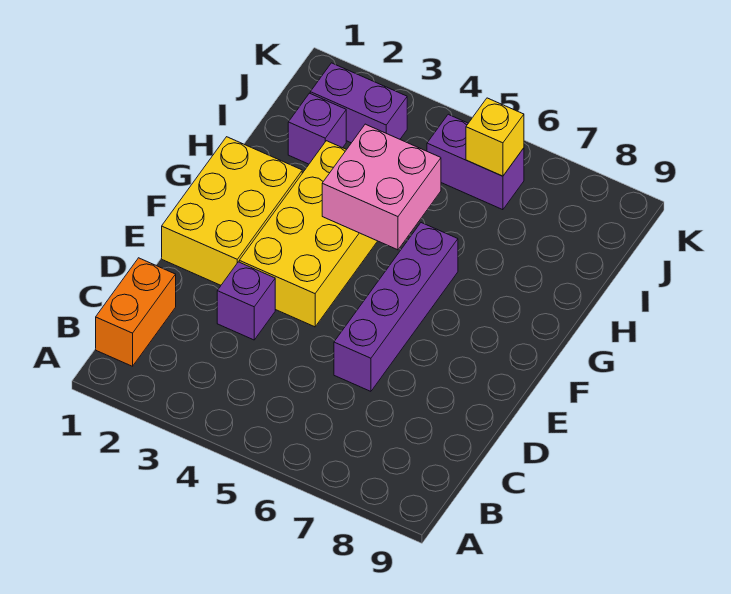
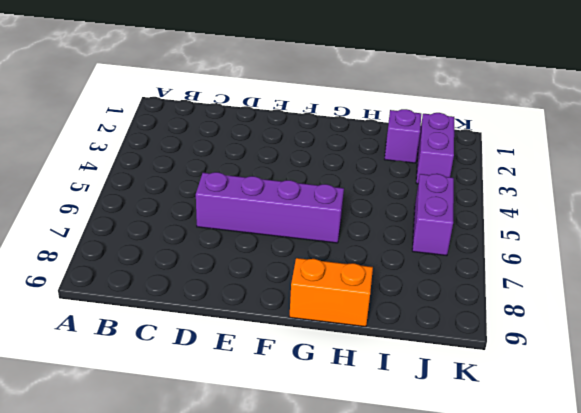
orange 1x2 brick [289,258,373,327] -> orange 1x2 brick moved to [96,258,176,366]
none -> purple 1x1 brick [217,262,275,340]
none -> yellow 2x3 brick [162,137,302,285]

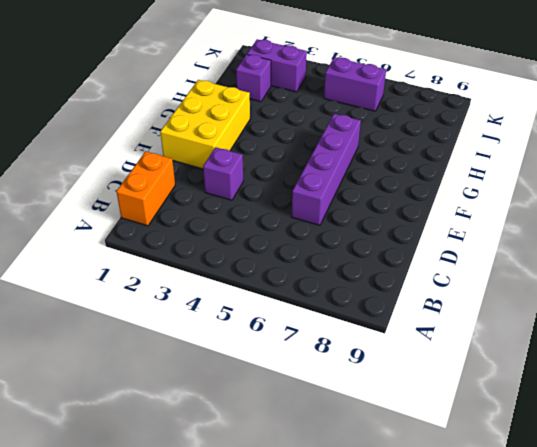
none -> yellow 2x4 brick [239,141,377,327]
none -> pink 2x2 brick [322,124,441,250]

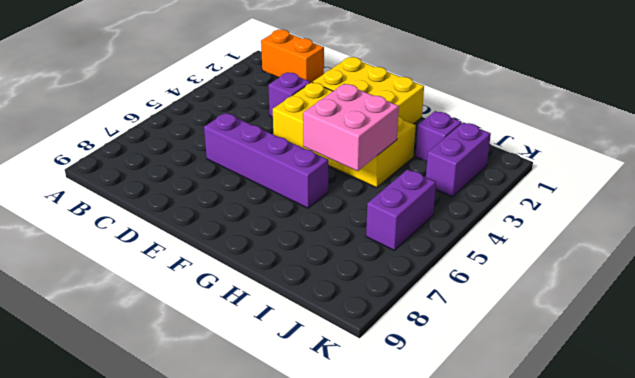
none -> yellow 1x1 brick [466,98,524,176]

